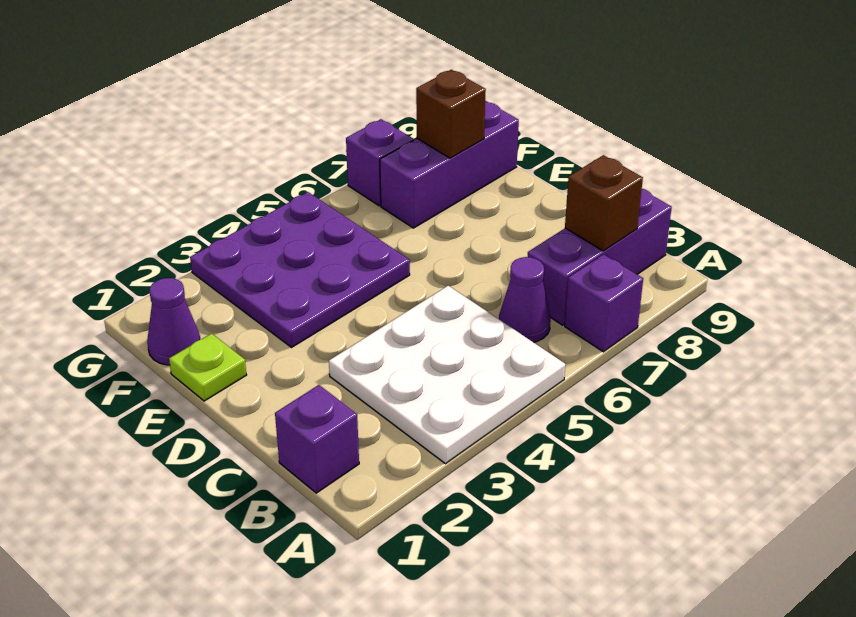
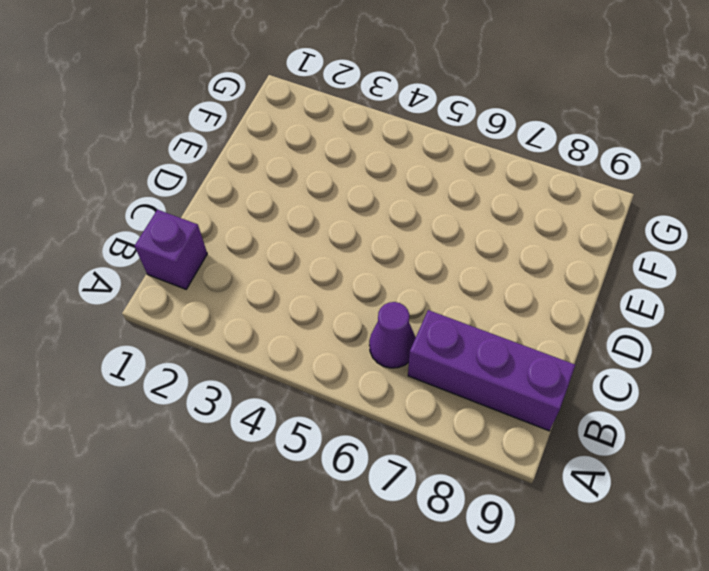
none -> white 3x3 plate [329,286,565,464]
none -> purple 1x1 brick [565,254,643,352]
none -> lime 1x1 plate [169,334,246,401]

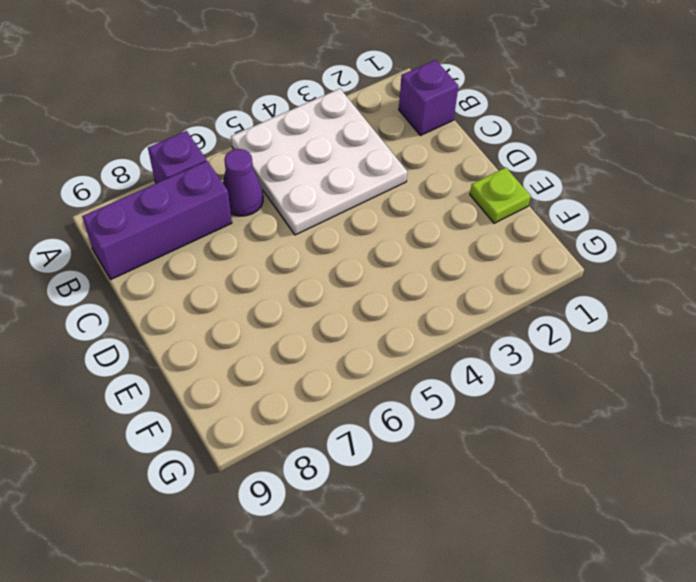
none -> purple 3x3 plate [190,192,410,347]
none -> purple 1x1 cone [147,278,200,365]
none -> purple 1x3 brick [380,101,519,228]

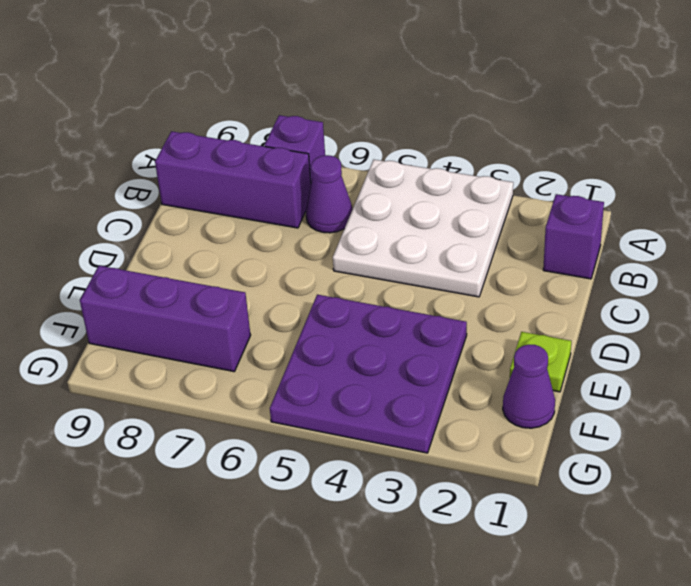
none -> purple 1x1 brick [346,119,413,206]
none -> brown 1x1 brick [565,155,643,251]
none -> brown 1x1 brick [416,70,486,158]

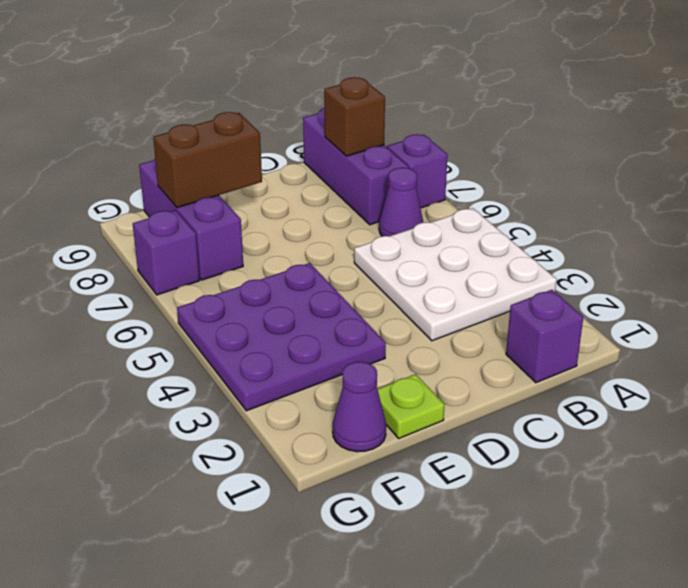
brown 1x2 brick [153,112,262,208] -> brown 1x1 brick [416,70,486,158]

